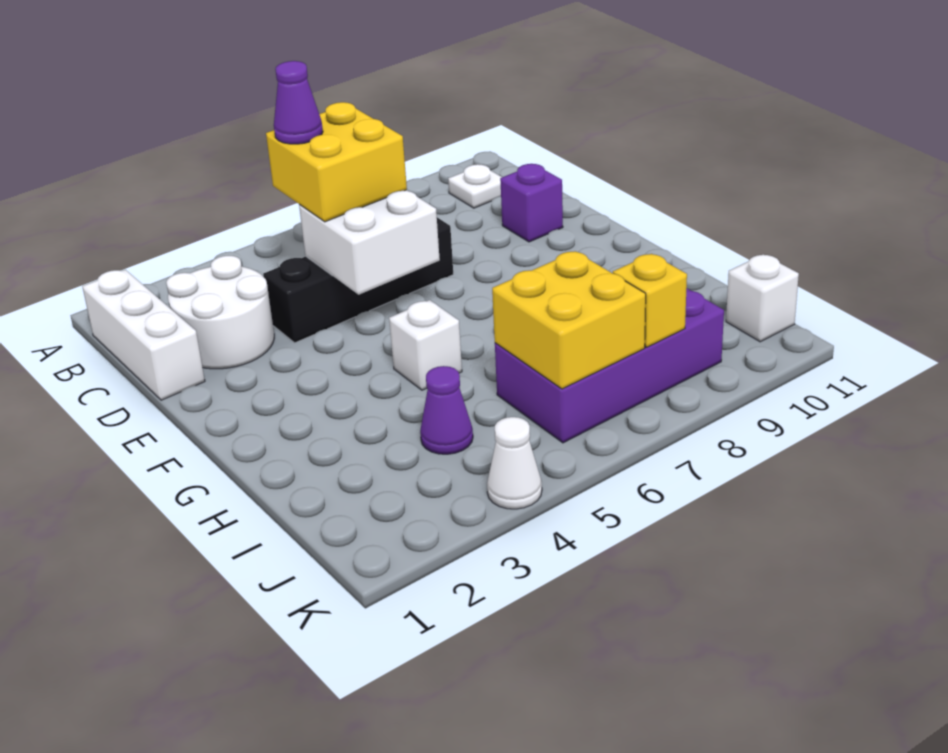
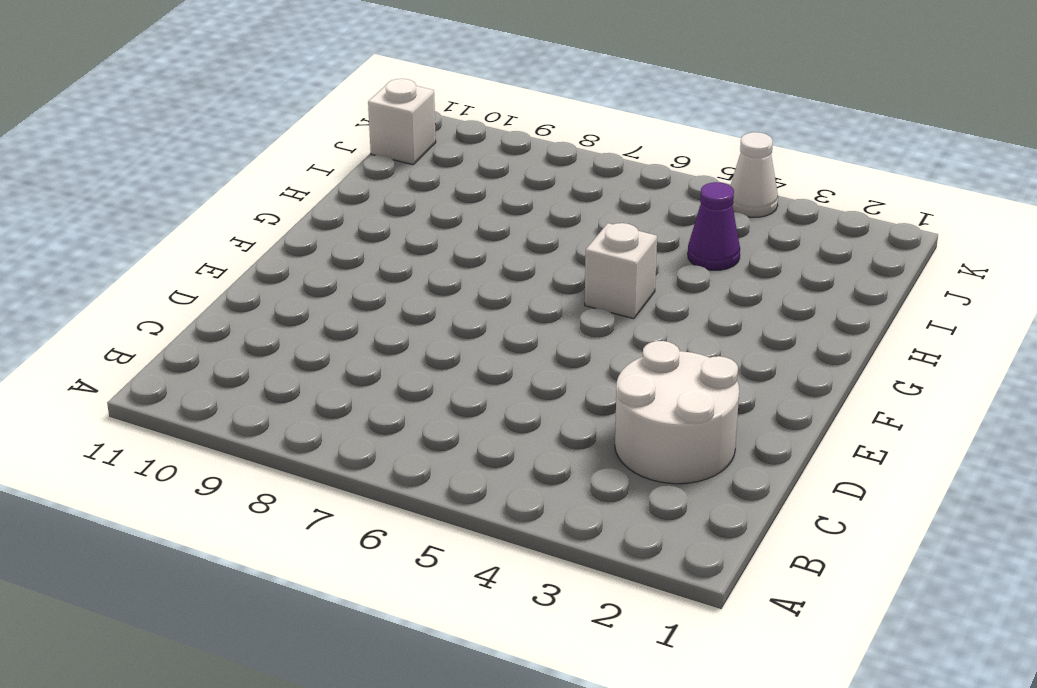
none -> white 1x3 brick [82,270,205,400]
none -> white 1x1 plate [448,164,502,208]
none -> black 1x4 brick [263,218,453,343]

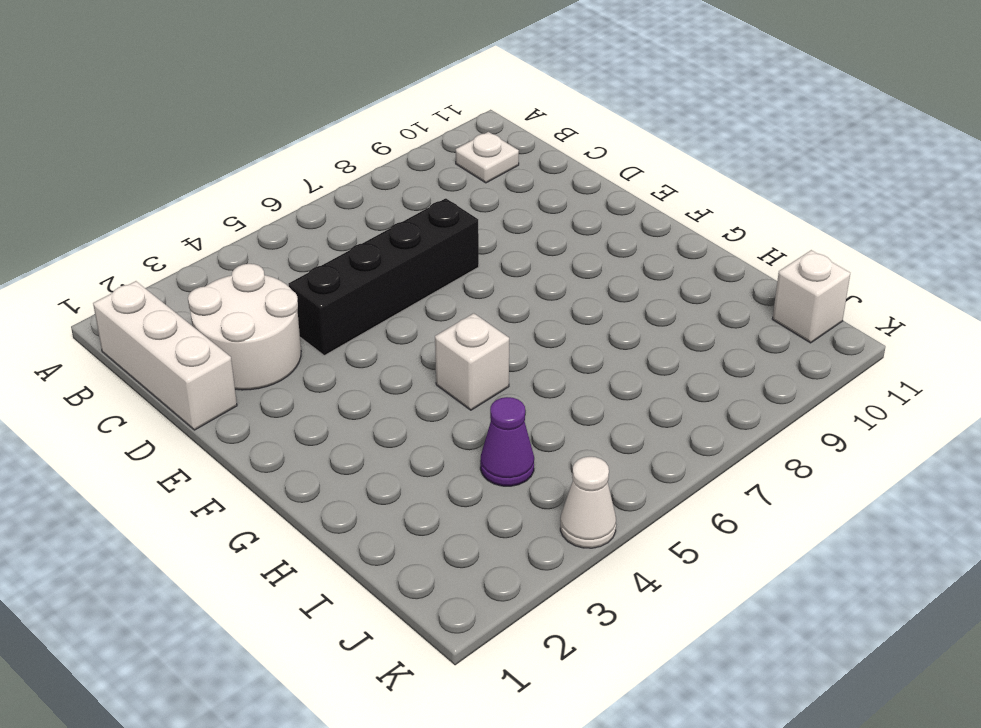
none -> purple 1x1 brick [500,164,563,242]
none -> purple 2x4 brick [495,288,724,443]
none -> white 2x2 brick [299,190,440,295]

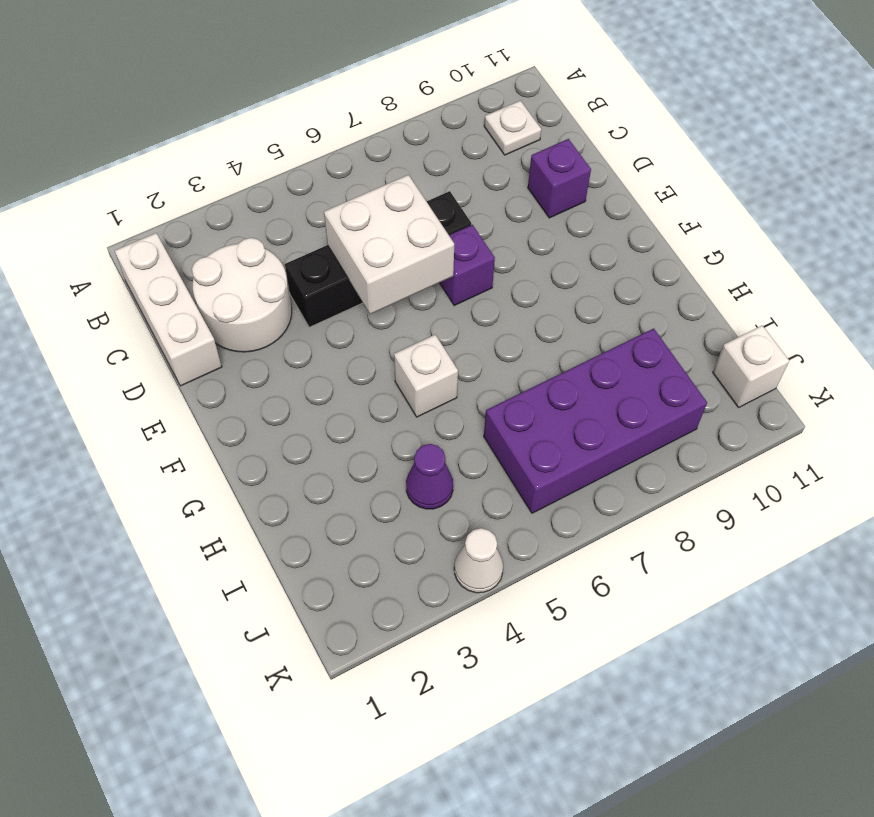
purple 1x1 brick [440,225,495,306] -> none
none -> yellow 2x2 brick [492,251,646,389]
none -> yellow 1x1 brick [613,254,687,347]
none -> yellow 2x2 brick [266,102,407,222]

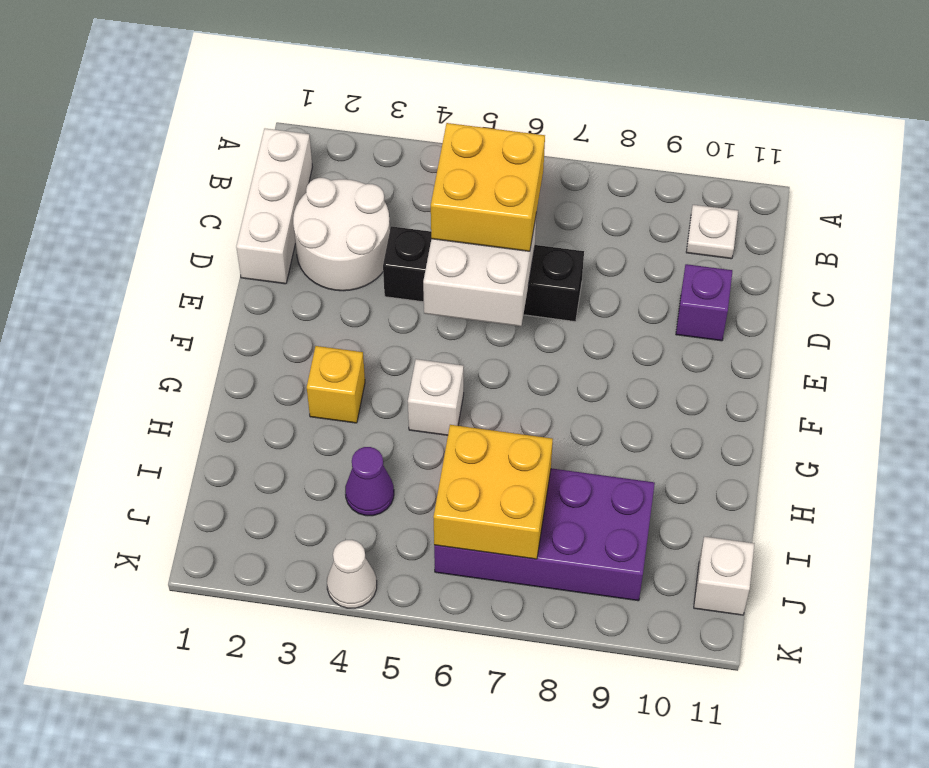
yellow 1x1 brick [307,346,365,423] -> yellow 1x1 brick moved to [613,254,687,347]
none -> purple 1x1 cone [274,61,323,144]

